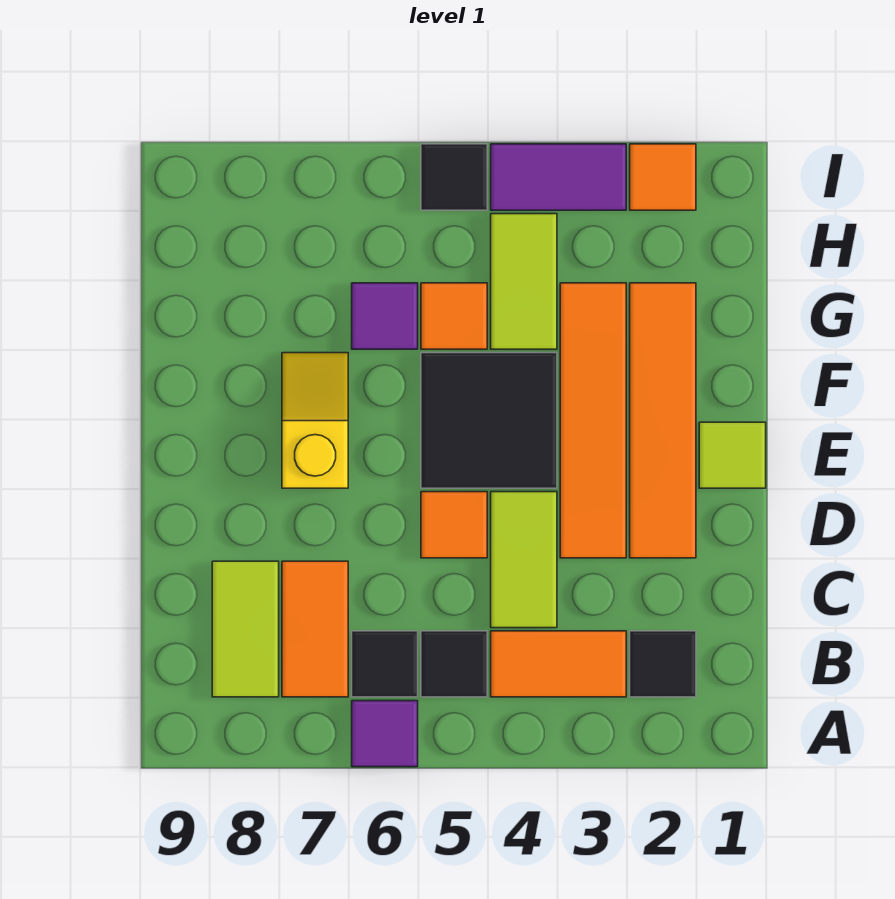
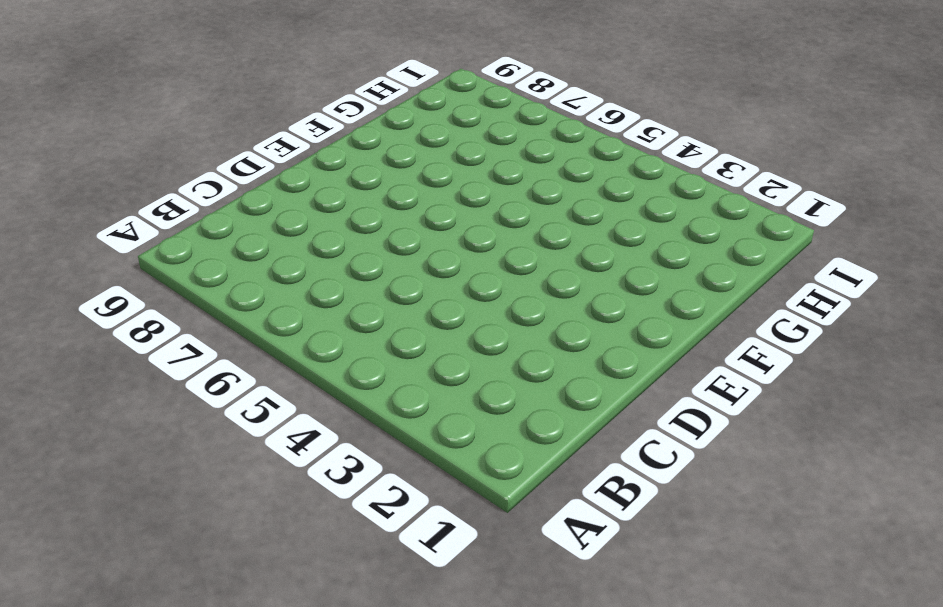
none -> purple 1x1 tile [352,701,418,767]
none -> black 1x1 tile [630,631,696,697]
none -> orange 1x2 tile [491,631,626,697]

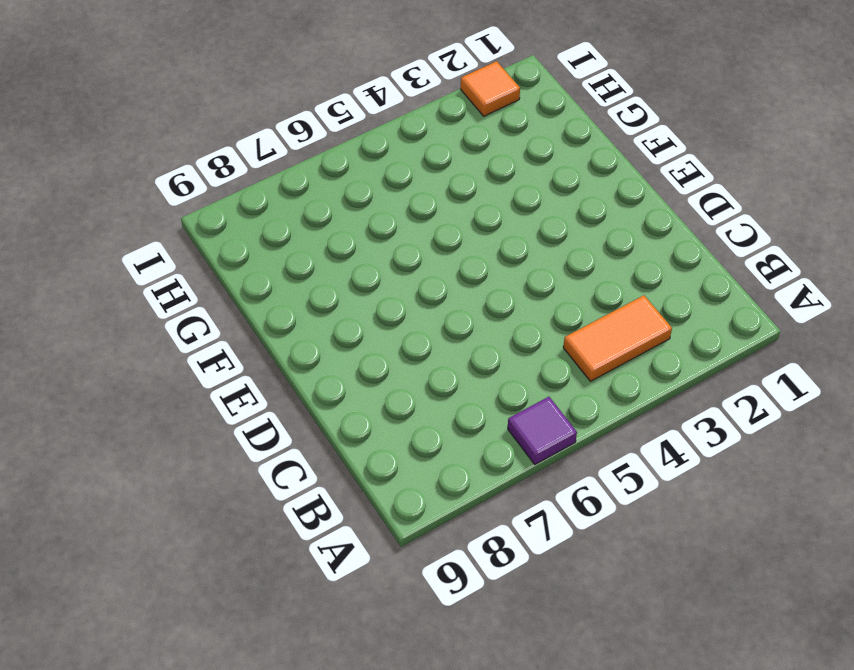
none -> black 1x1 tile [630,631,696,697]
none -> black 1x1 tile [421,631,487,697]
none -> black 1x1 tile [352,631,418,697]

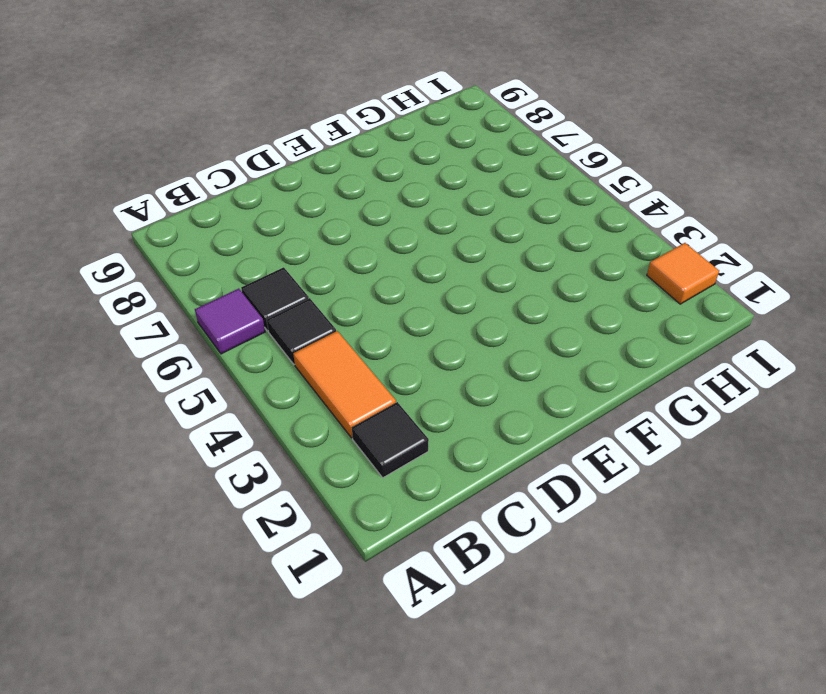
none -> orange 1x2 tile [282,561,348,697]
none -> lime 1x2 tile [212,561,279,697]
none -> lime 1x2 tile [491,492,557,628]

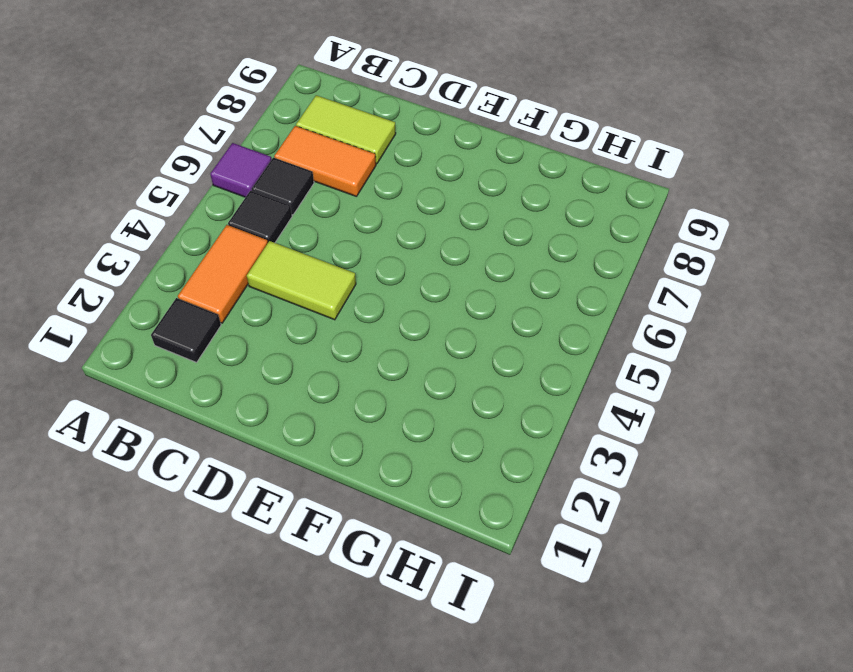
none -> orange 1x4 tile [630,283,696,558]
none -> orange 1x4 tile [560,283,626,558]
none -> orange 1x1 tile [421,492,487,558]

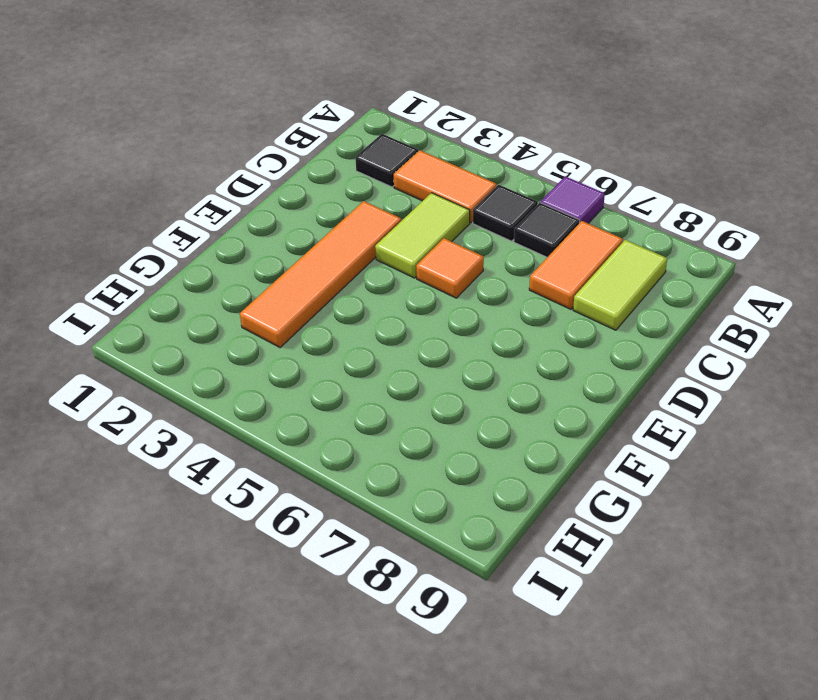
none -> orange 1x4 tile [630,283,696,558]
none -> lime 1x1 tile [699,422,766,488]
none -> black 2x2 tile [421,353,557,488]

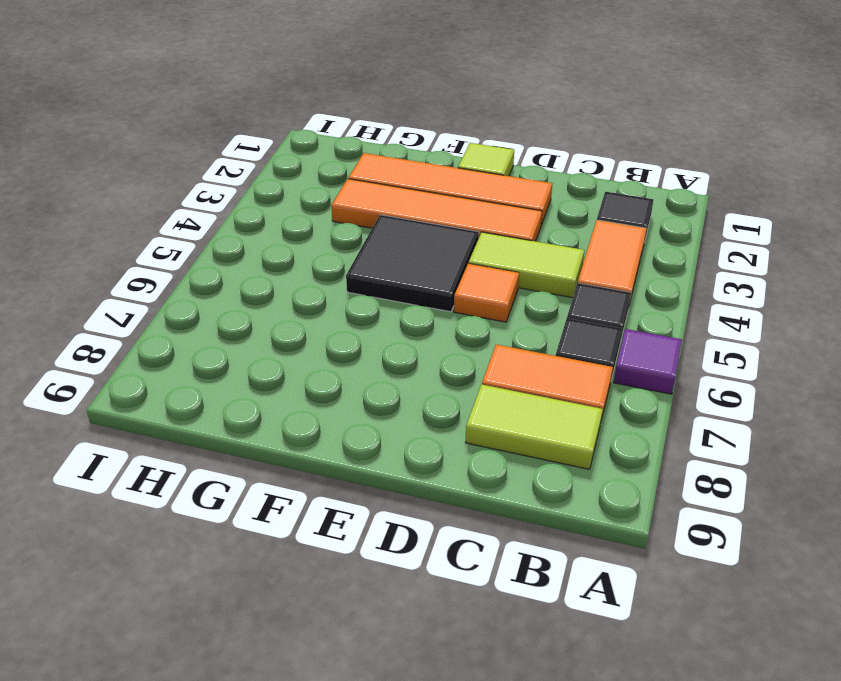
none -> yellow 1x2 slope [282,353,348,488]
none -> lime 1x2 tile [491,214,557,349]
none -> orange 1x1 tile [421,283,487,349]

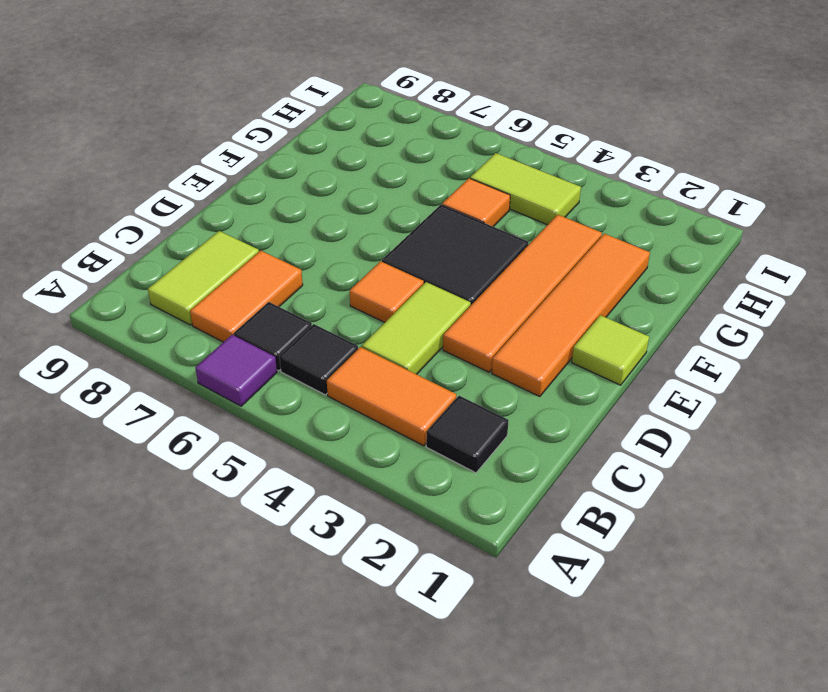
lime 1x2 tile [470,153,581,225] -> lime 1x2 tile turned to [491,214,557,349]
none -> yellow 1x2 slope [282,353,348,488]
none -> purple 1x1 tile [352,283,418,349]
none -> orange 1x1 tile [630,144,696,210]

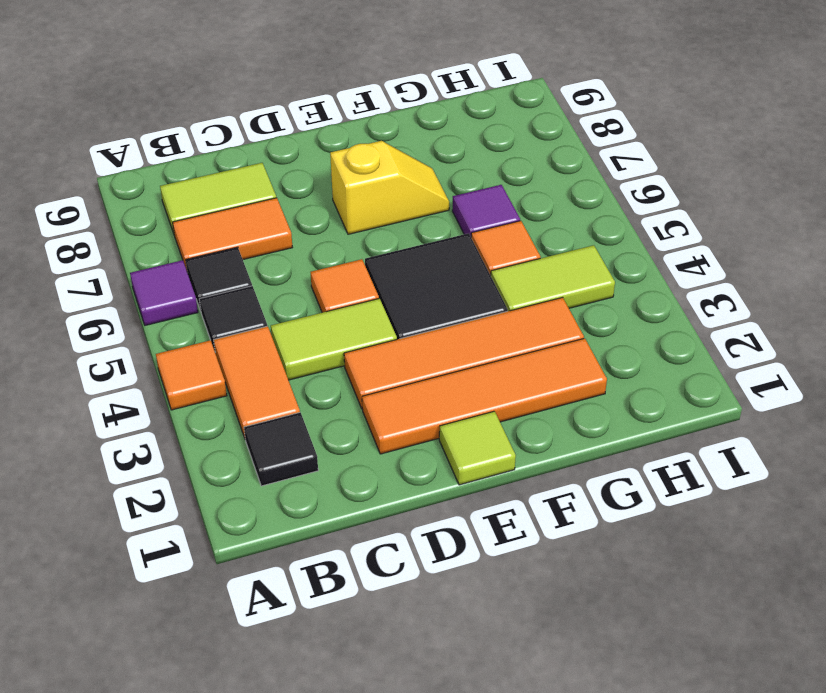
orange 1x1 tile [156,340,227,410] -> orange 1x1 tile moved to [630,144,696,210]
none -> purple 1x2 tile [491,144,626,210]
none -> black 1x1 tile [421,144,487,210]

